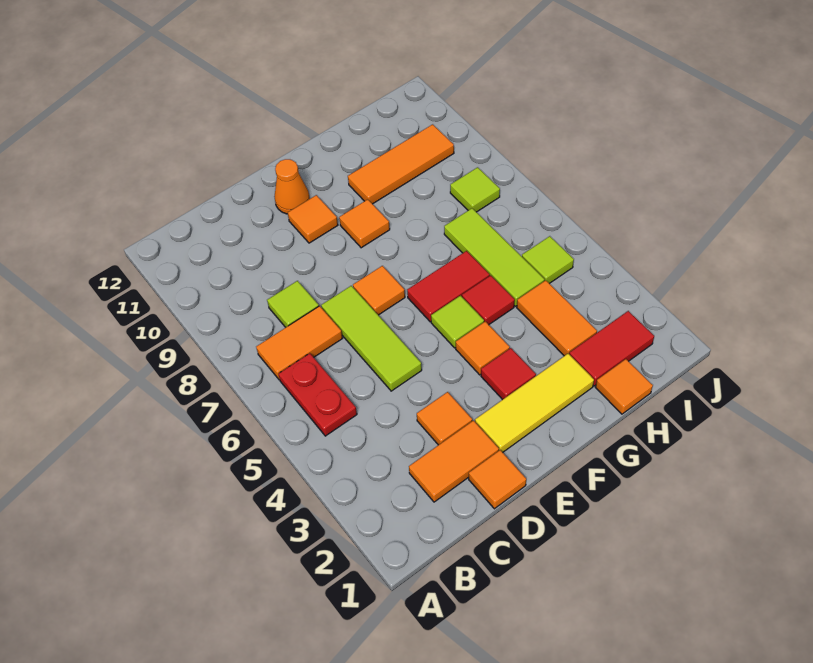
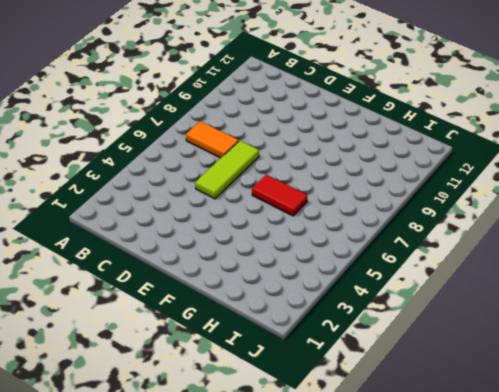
none -> red 1x2 plate [279,353,357,436]
none -> orange 1x2 tile [409,421,499,502]
none -> lime 1x1 tile [267,281,319,327]

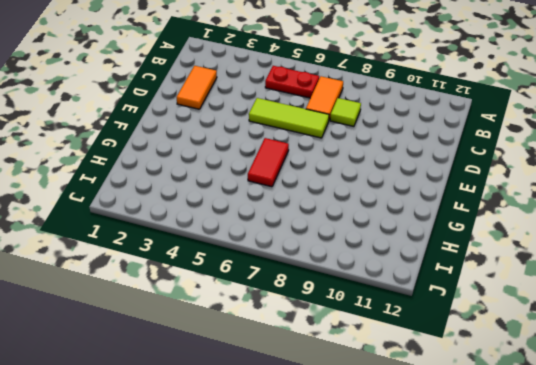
none -> orange 1x1 tile [469,450,526,509]
none -> orange 1x1 tile [417,392,472,445]
none -> yellow 1x3 tile [475,354,594,452]

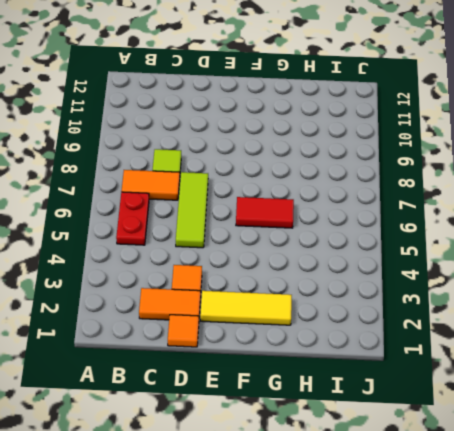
none -> orange 1x1 tile [353,266,405,315]
none -> orange 1x1 tile [288,195,338,243]
none -> orange 1x1 cone [274,159,310,214]

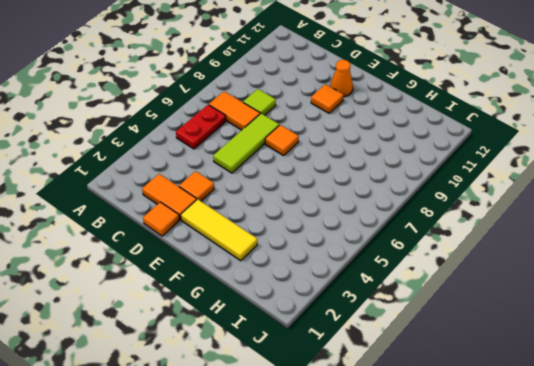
none -> red 1x1 tile [481,348,536,400]
none -> orange 1x1 tile [456,321,510,375]
none -> lime 1x1 tile [431,296,484,348]

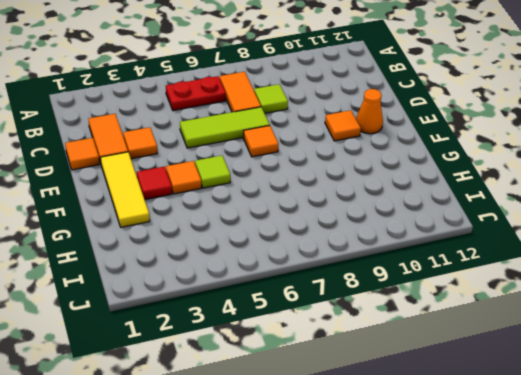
none -> red 1x2 tile [407,251,490,322]
none -> orange 1x1 tile [339,199,390,248]
none -> red 1x1 tile [462,275,515,325]

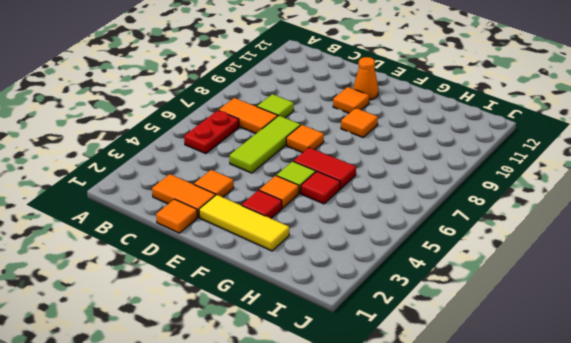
none -> orange 1x3 tile [348,124,454,204]
none -> orange 1x1 tile [596,359,653,414]
none -> red 1x2 tile [569,311,654,386]

